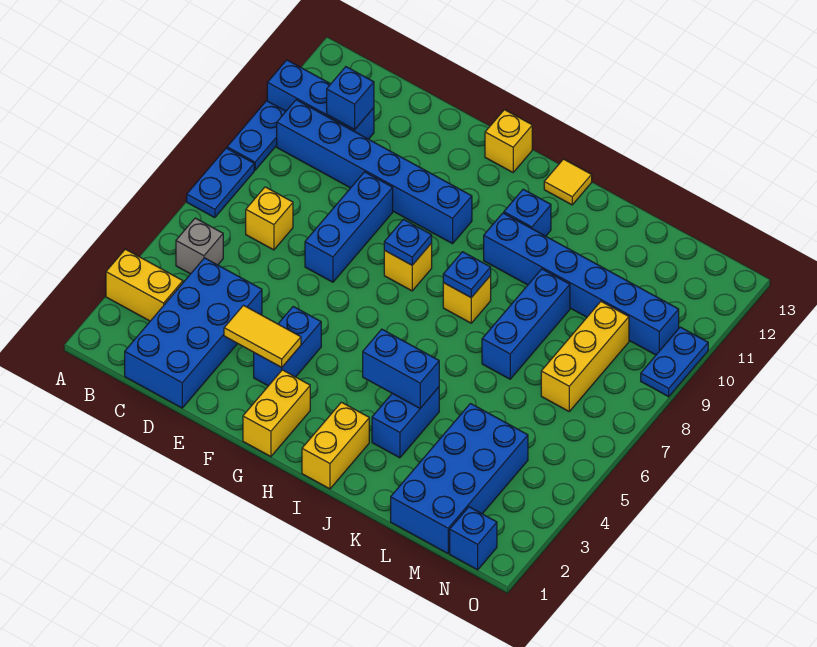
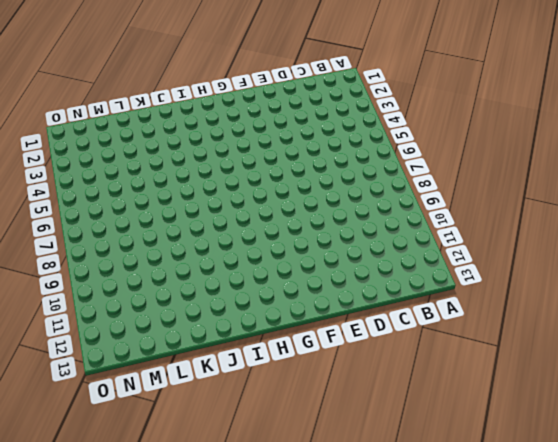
none -> yellow 1x2 brick [106,249,183,321]
none -> blue 1x2 plate [187,148,254,218]
none -> blue 1x2 plate [227,101,286,170]

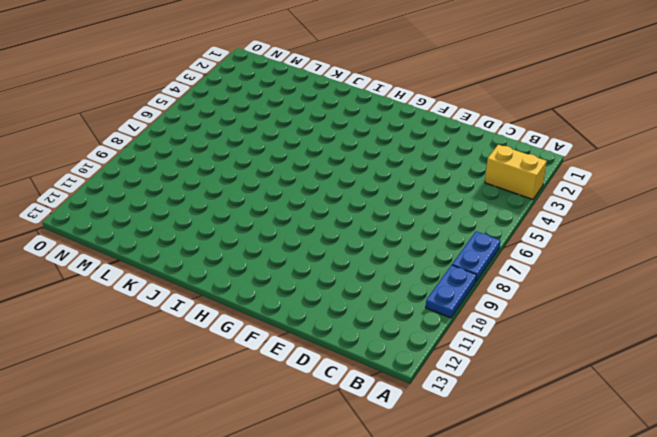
none -> blue 1x3 brick [267,60,374,139]
none -> grey 1x1 brick [176,218,223,274]
none -> blue 1x6 brick [277,100,472,244]

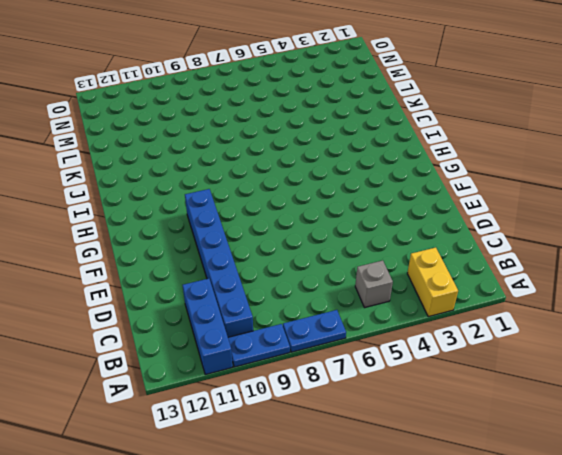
none -> blue 2x4 brick [125,258,262,408]
none -> yellow 1x1 brick [246,187,293,250]
none -> blue 1x3 brick [305,172,393,282]

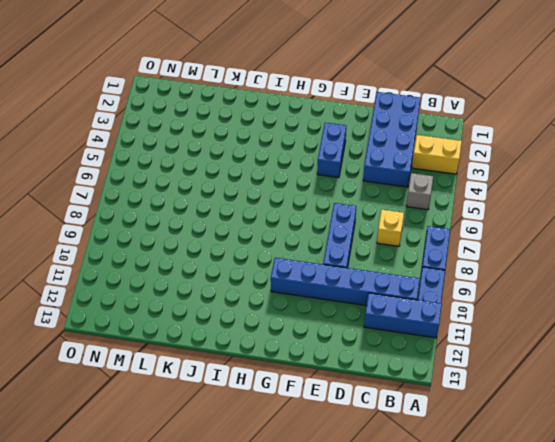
none -> yellow 1x2 brick [243,370,310,457]
none -> yellow 1x1 brick [384,244,432,291]
none -> yellow 1x1 brick [485,110,532,172]

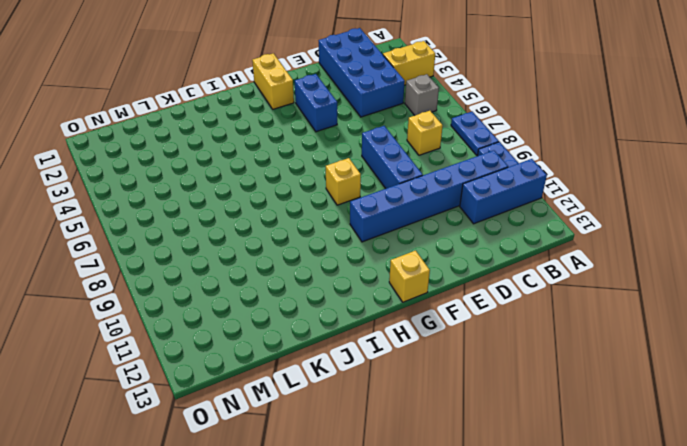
none -> yellow 1x2 brick [302,402,369,489]
none -> yellow 1x1 brick [443,276,491,323]
none -> blue 1x6 brick [484,213,679,355]

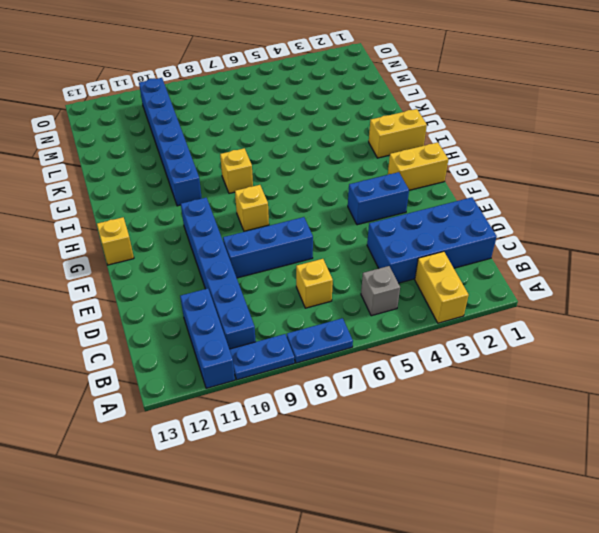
none -> blue 1x1 brick [504,189,551,236]
none -> yellow 1x1 tile [544,159,592,205]
none -> blue 1x2 brick [372,387,439,458]

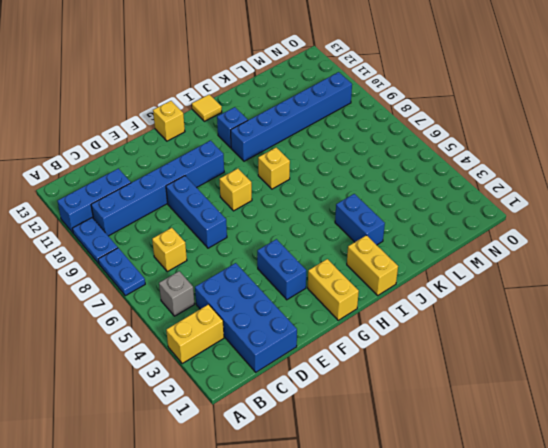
none -> blue 1x3 brick [482,269,570,379]
none -> blue 2x4 brick [391,404,528,553]
none -> yellow 1x3 brick [541,302,629,411]

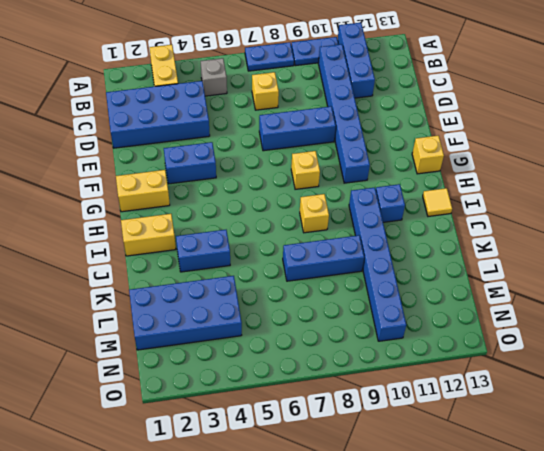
none -> yellow 1x3 brick [541,302,629,411]
none -> blue 1x1 brick [450,507,497,570]
none -> blue 1x2 plate [641,327,708,397]

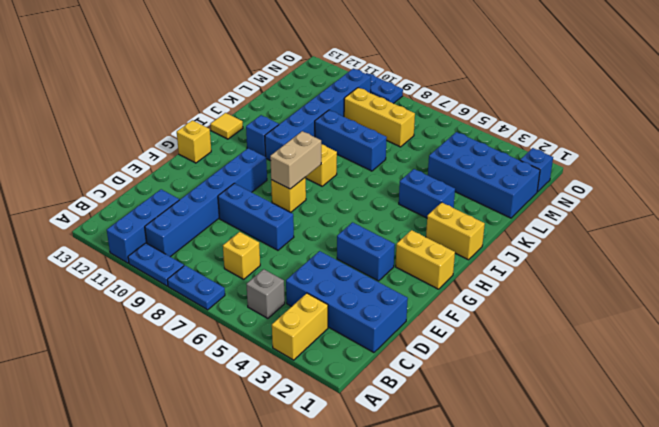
tan 1x2 brick [270,131,321,189] -> blue 1x1 plate [384,219,432,265]
none -> blue 1x1 brick [327,67,374,130]
none -> yellow 1x2 tile [224,305,301,367]
none -> blue 1x2 brick [363,329,439,408]

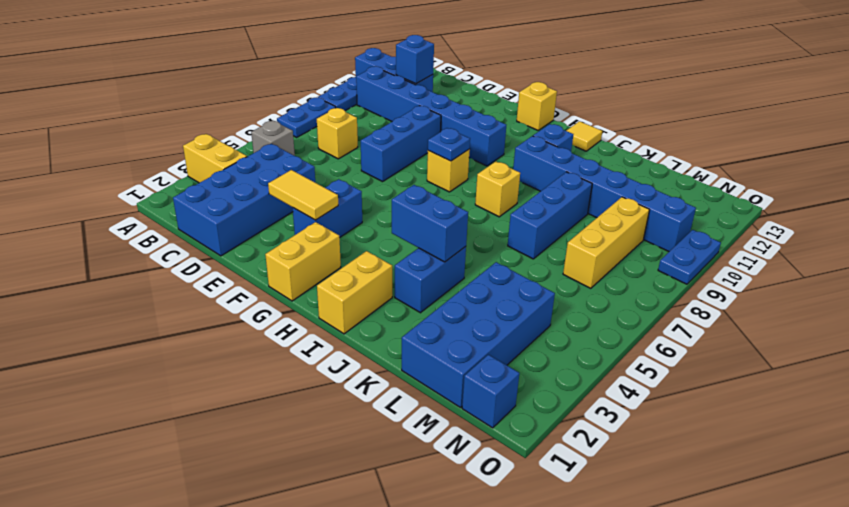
none -> blue 1x1 plate [443,252,491,298]

